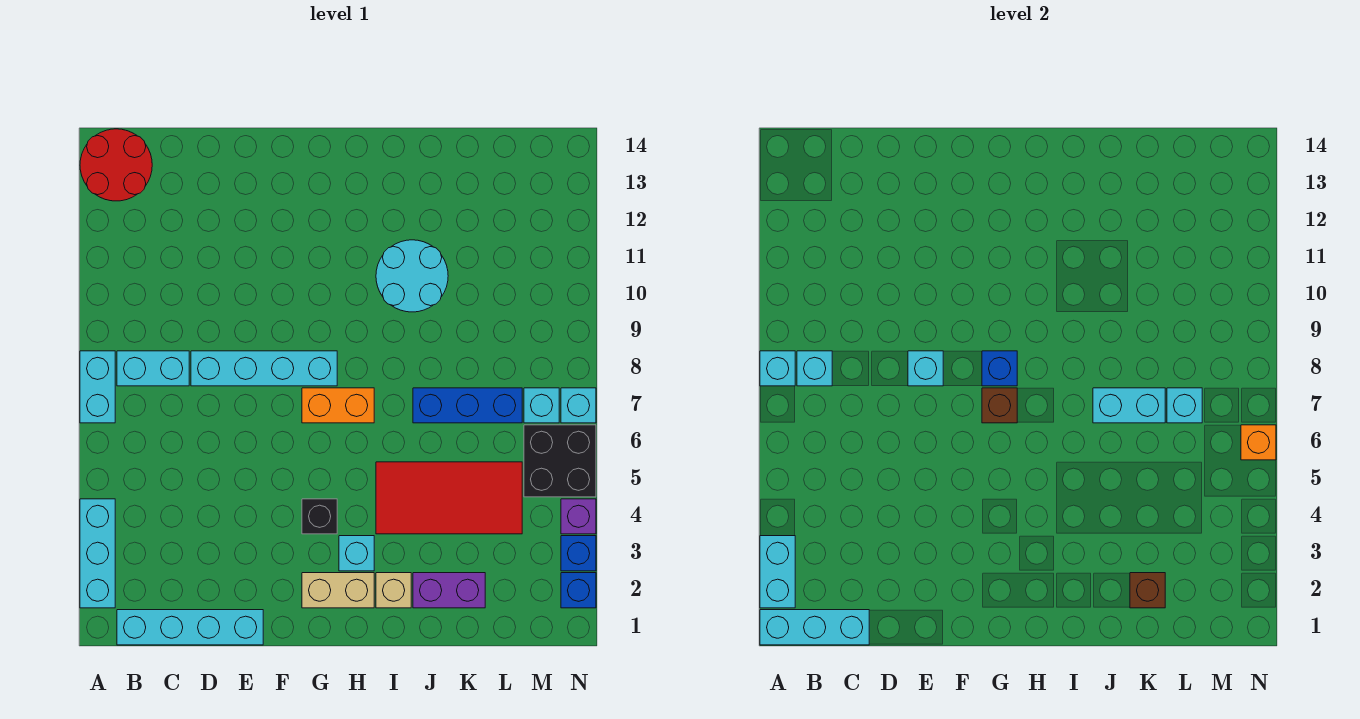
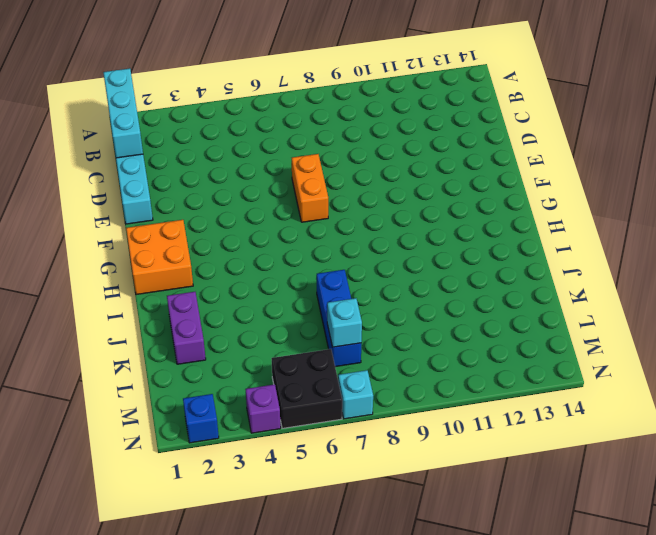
orange 1x2 brick [292,154,328,222] -> orange 1x2 brick moved to [302,388,374,423]
orange 2x2 brick [126,220,193,295] -> tan 1x2 brick [302,573,374,608]
none -> cyan 1x3 brick [80,499,115,608]
none -> cyan 1x2 brick [80,351,115,423]
none -> red 2x2 round brick [80,129,152,201]
none -> cyan 1x2 brick [117,351,189,386]

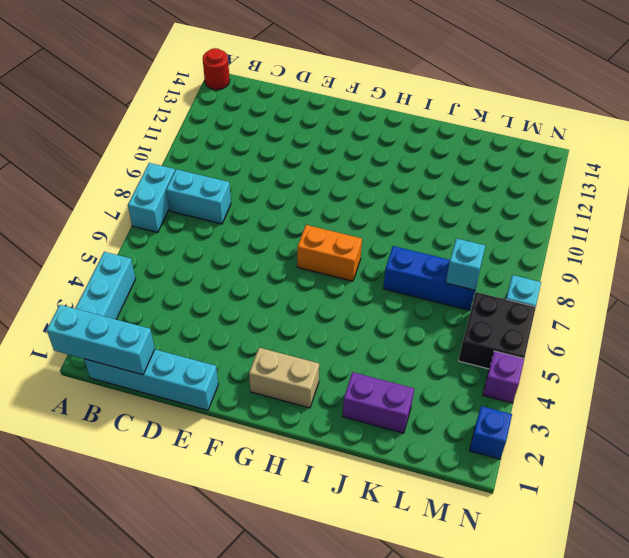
red 1x1 round brick [203,48,230,90] -> red 2x2 round brick [80,129,152,201]
none -> cyan 1x4 brick [191,351,337,386]
none -> black 1x1 brick [302,499,337,534]
none -> cyan 1x1 brick [339,536,374,571]
none -> tan 1x1 brick [376,573,411,608]

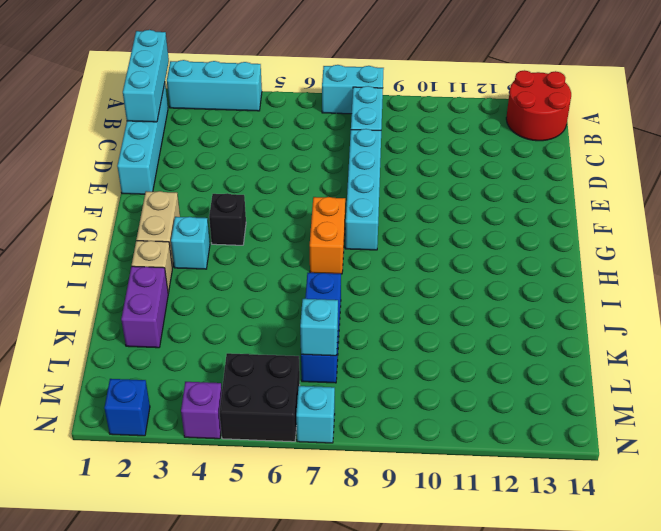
none -> red 2x4 tile [376,462,522,534]
none -> cyan 2x2 round brick [376,240,448,312]
none -> cyan 1x1 brick [524,388,559,423]
none -> blue 1x1 brick [561,536,596,571]

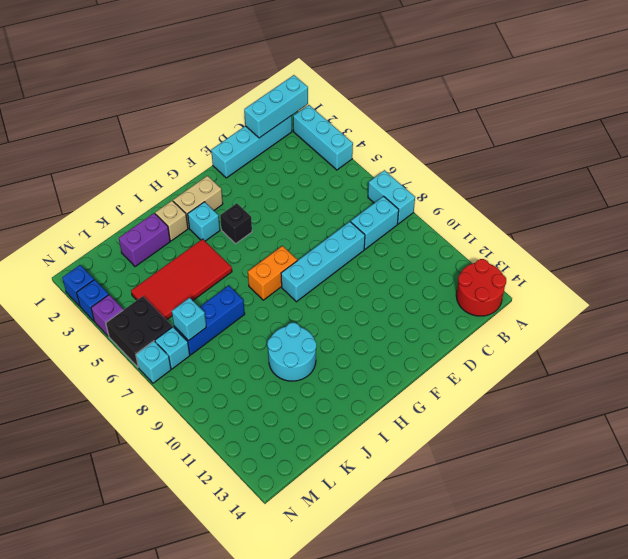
none -> cyan 1x2 brick [760,536,795,608]
none -> cyan 1x1 brick [760,351,795,386]
none -> cyan 1x1 brick [797,351,832,386]
none -> cyan 1x1 brick [908,351,943,386]

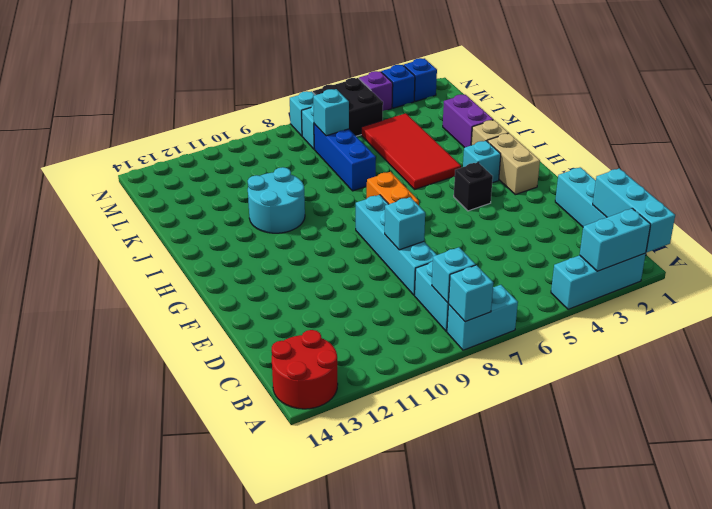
none -> brown 1x1 brick [982,388,1017,423]
none -> blue 1x1 brick [982,351,1017,386]
none -> cyan 1x2 brick [1093,388,1165,423]
none -> brown 1x1 brick [1130,573,1165,608]

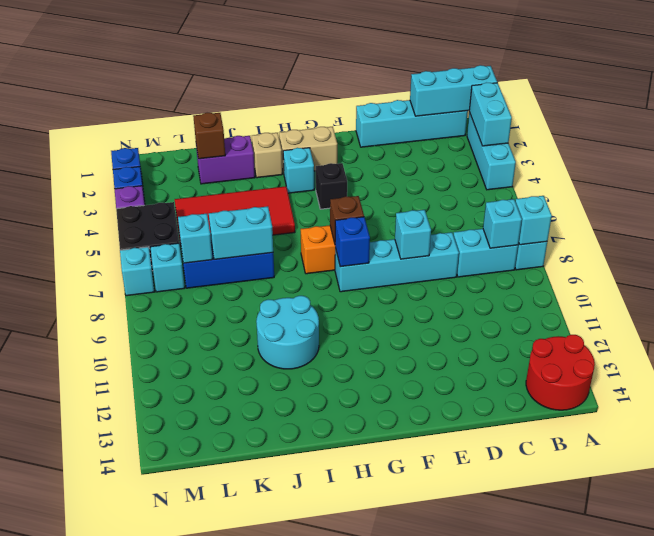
none -> orange 1x1 brick [1241,425,1276,460]

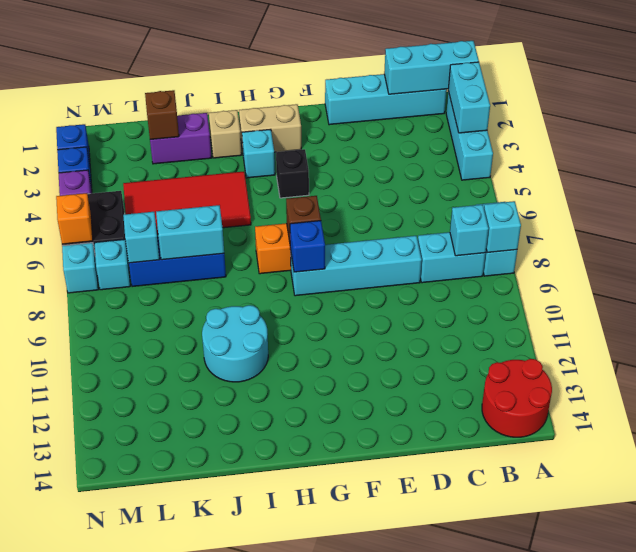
none -> cyan 1x1 brick [908,351,943,386]

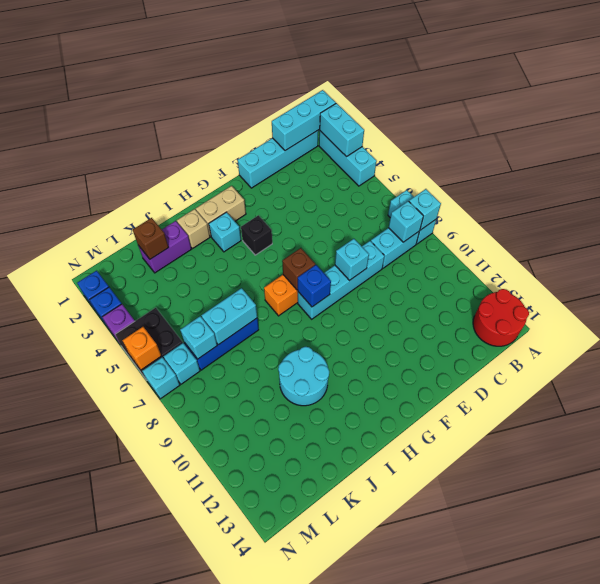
none -> red 2x4 tile [376,462,522,534]

